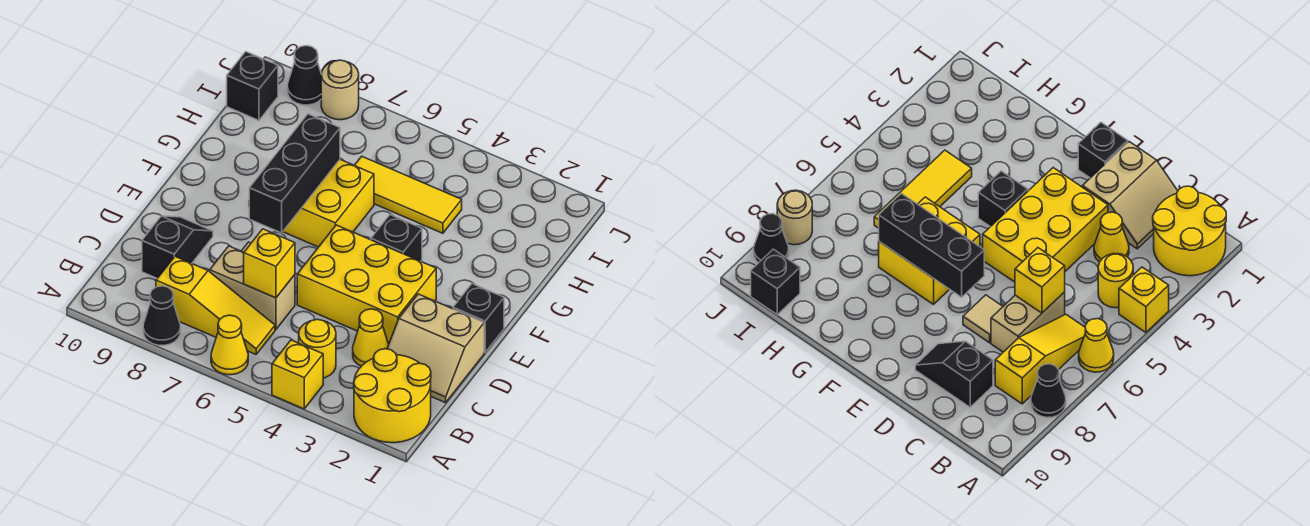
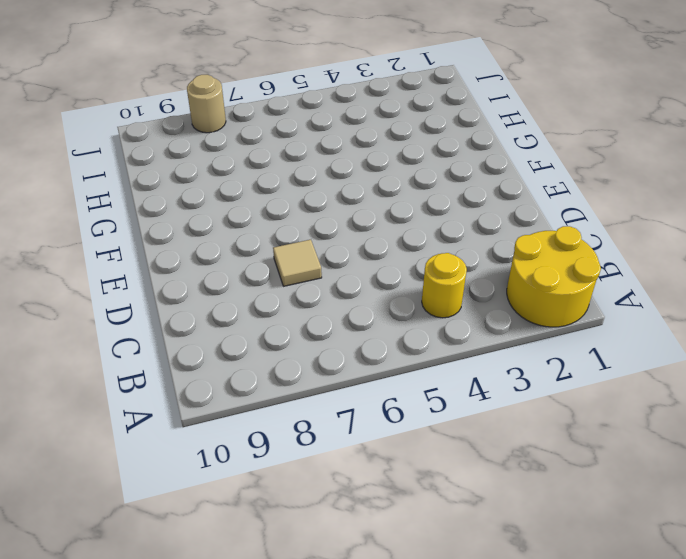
none -> yellow 1x1 brick [272,340,323,409]
none -> yellow 1x1 cone [211,315,248,375]
none -> black 1x1 cone [143,286,180,345]

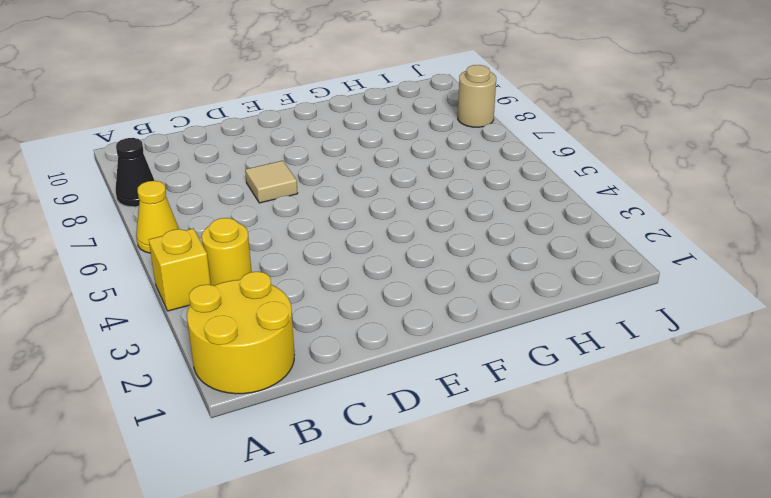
none -> yellow 1x3 slope [156,257,275,354]
none -> tan 2x2 slope [387,294,484,403]
none -> yellow 1x1 cone [353,309,389,366]

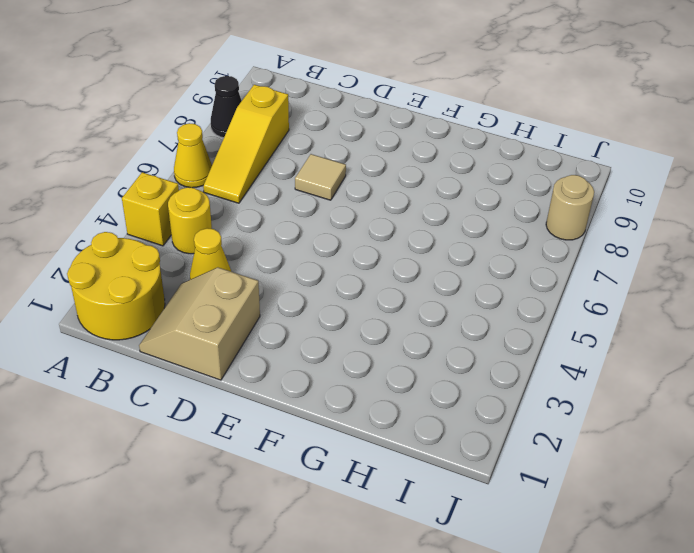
none -> tan 1x2 brick [210,246,295,329]
none -> black 1x2 slope [142,216,213,278]
none -> yellow 2x3 brick [297,225,436,344]

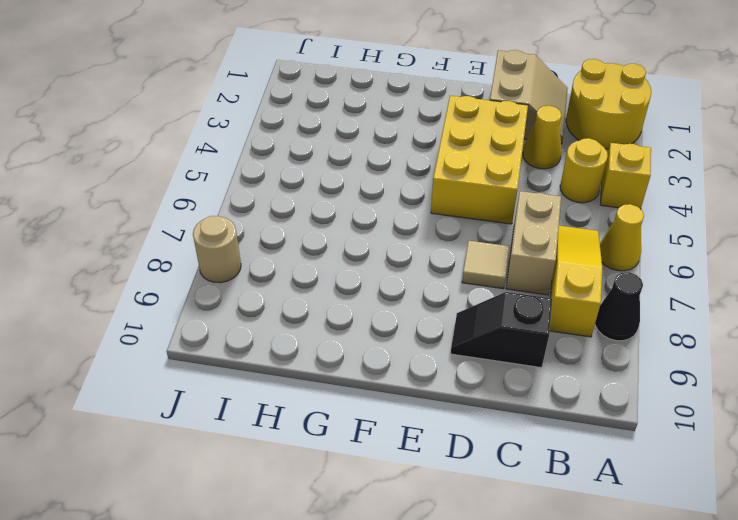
none -> black 1x1 brick [453,284,504,352]
none -> black 1x1 brick [371,215,422,261]
none -> yellow 2x2 brick [283,160,374,247]

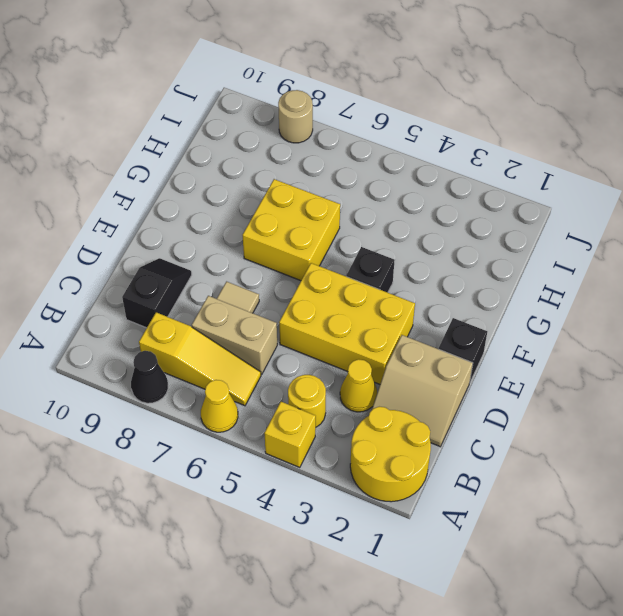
none -> yellow 1x3 tile [354,156,462,233]
none -> black 1x1 brick [227,52,278,120]
none -> black 1x1 cone [287,46,321,105]

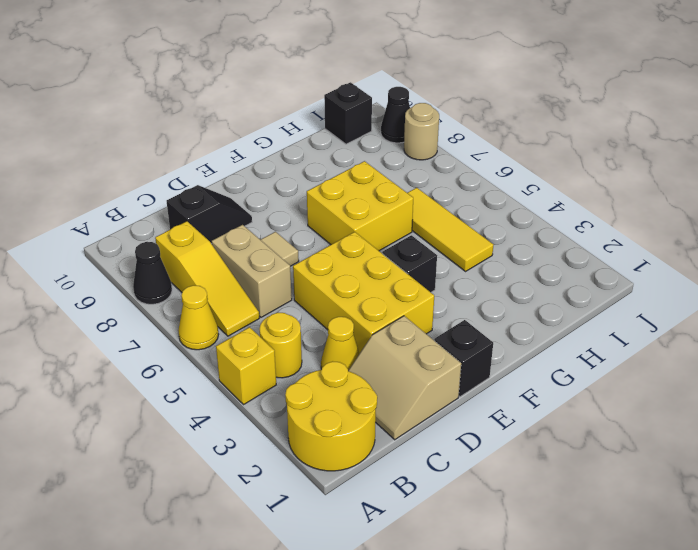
none -> yellow 1x1 brick [244,229,295,298]
none -> black 1x3 brick [249,114,340,233]

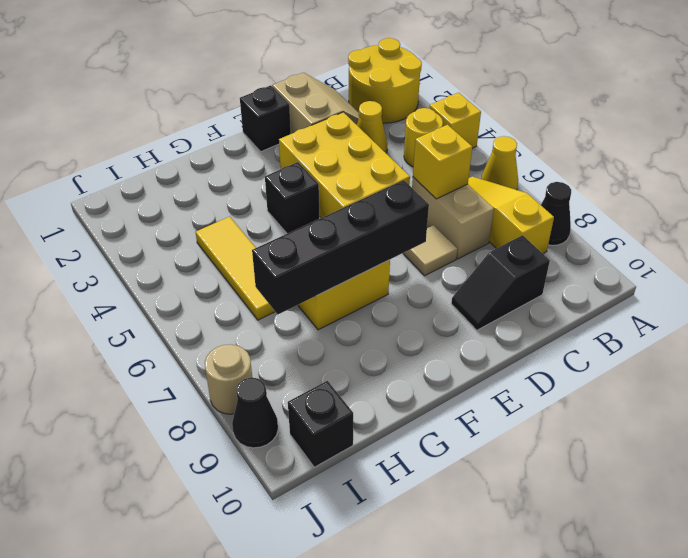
black 1x4 brick [252,180,429,314] -> black 1x3 brick [249,114,340,233]

